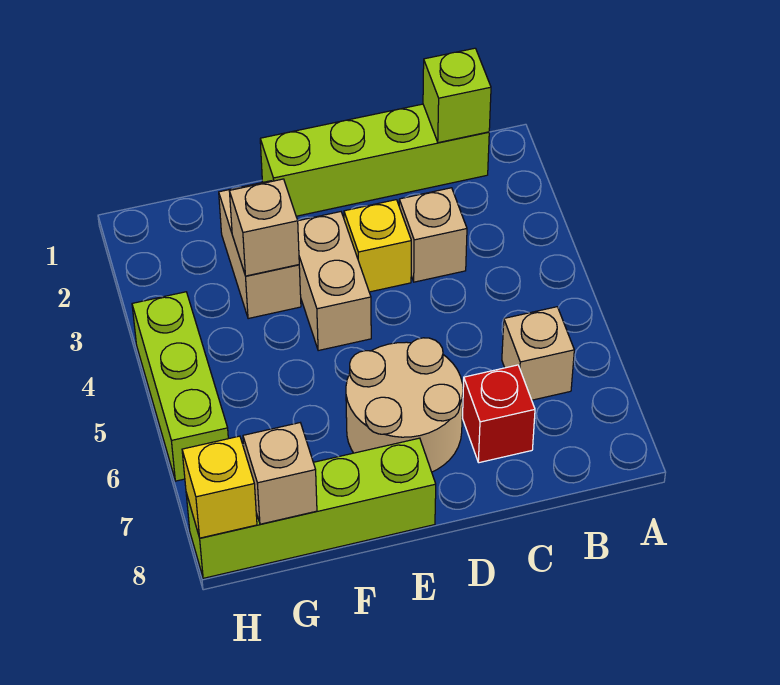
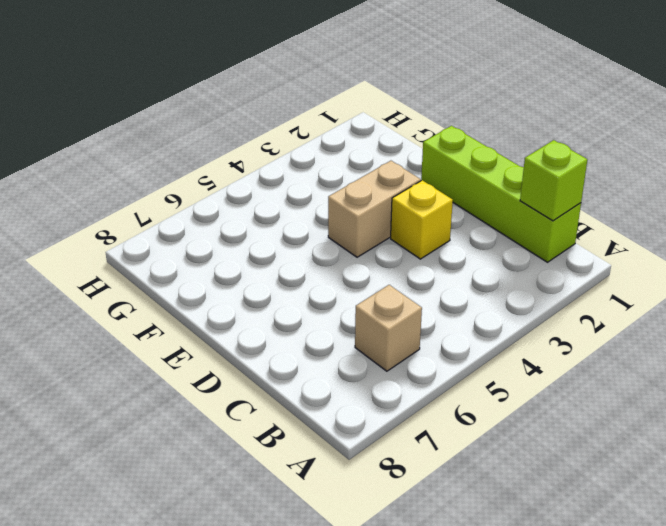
none -> tan 1x1 brick [399,188,467,282]
none -> red 1x1 brick [463,365,535,463]
none -> tan 2x2 round brick [346,338,463,472]

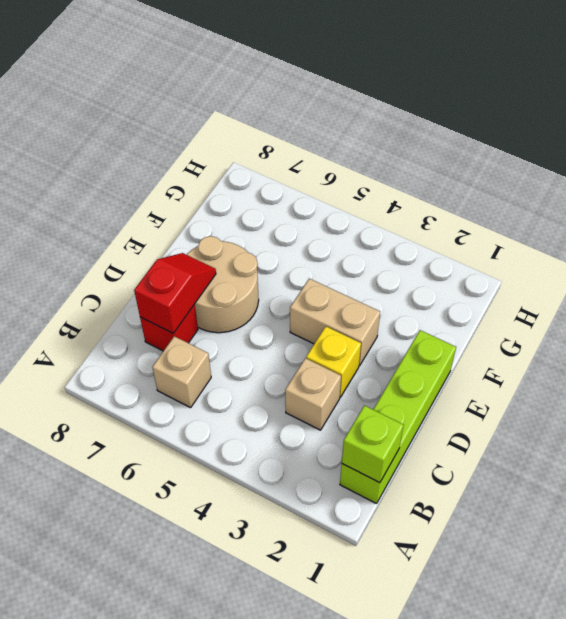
red 1x2 slope [134,253,216,333] -> none
none -> lime 1x4 brick [186,438,436,578]
none -> tan 1x2 brick [219,181,301,319]
none -> lime 1x3 brick [132,292,228,481]

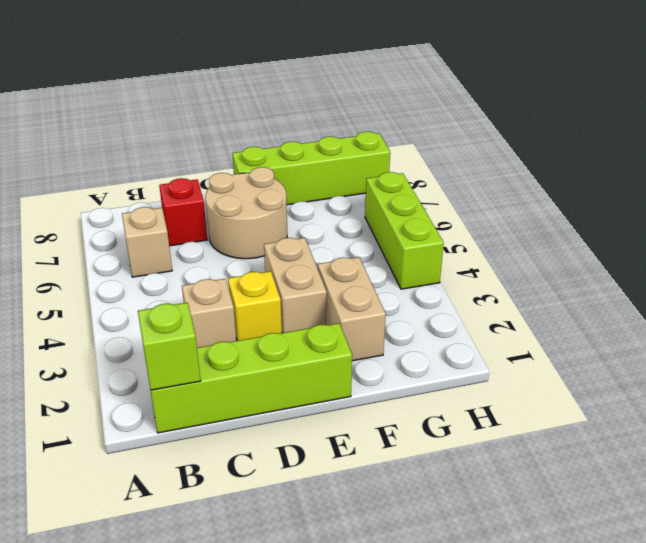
none -> tan 1x1 brick [229,179,299,276]
none -> tan 1x1 brick [243,423,317,524]
none -> yellow 1x1 brick [182,436,257,538]

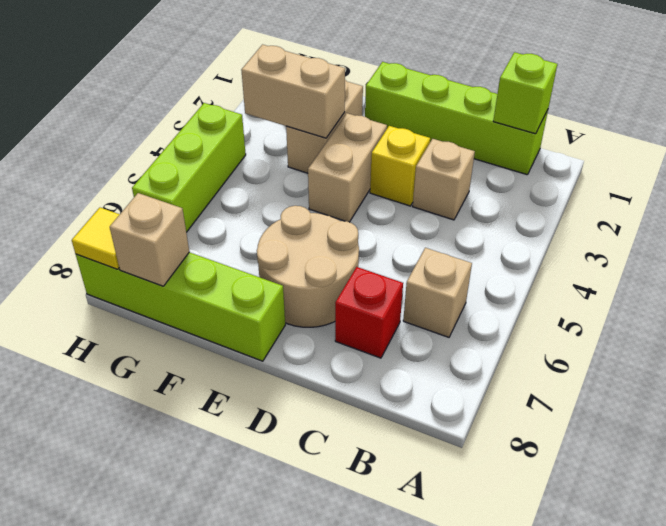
tan 1x2 brick [241,45,345,138] -> tan 1x1 brick [229,179,299,276]
yellow 1x1 tile [72,208,120,269] -> yellow 1x1 brick [182,436,257,538]

